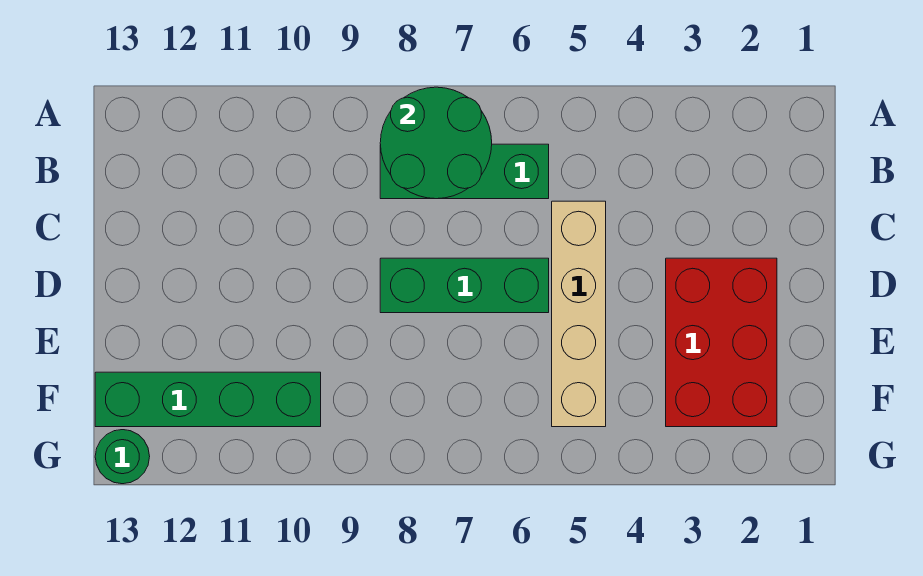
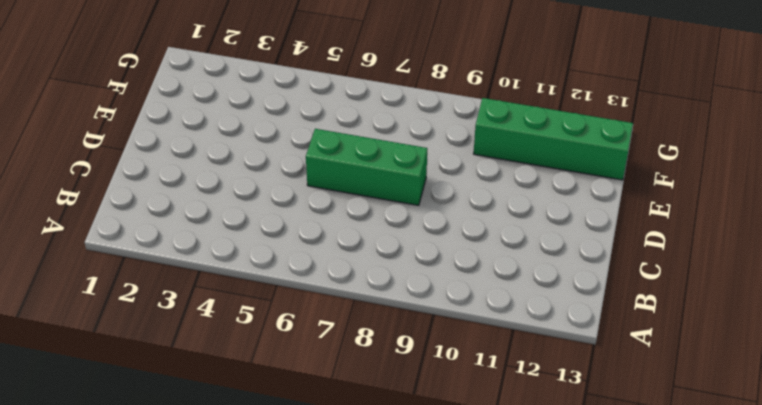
none -> green 1x3 brick [380,144,549,199]
none -> tan 1x4 brick [552,201,606,427]

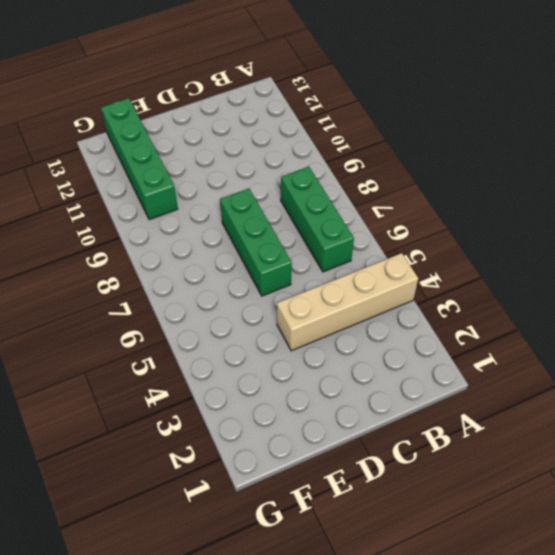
tan 1x4 brick [277,253,418,351] -> tan 1x4 brick moved to [552,201,606,427]
none -> red 2x3 brick [666,258,777,427]
none -> green 1x1 round brick [95,430,150,484]

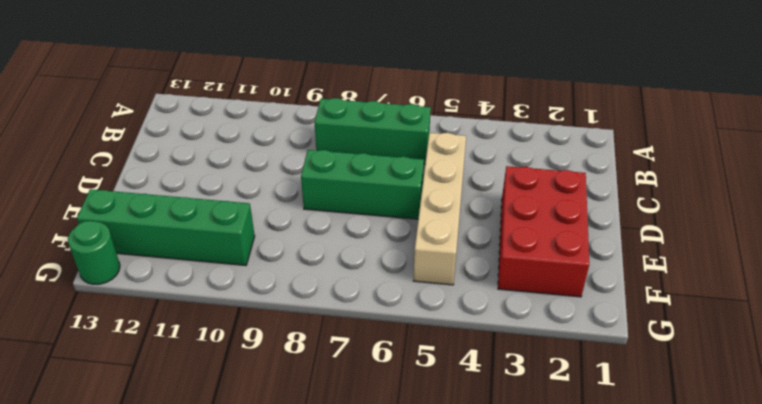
none -> green 2x2 round brick [380,87,492,199]

